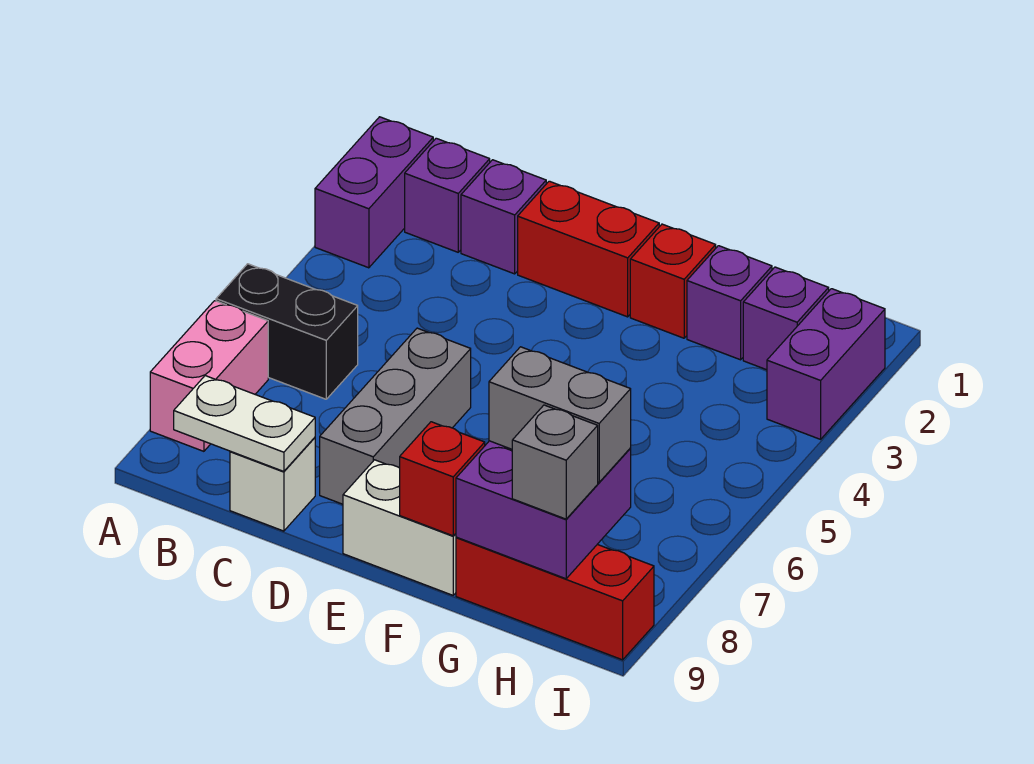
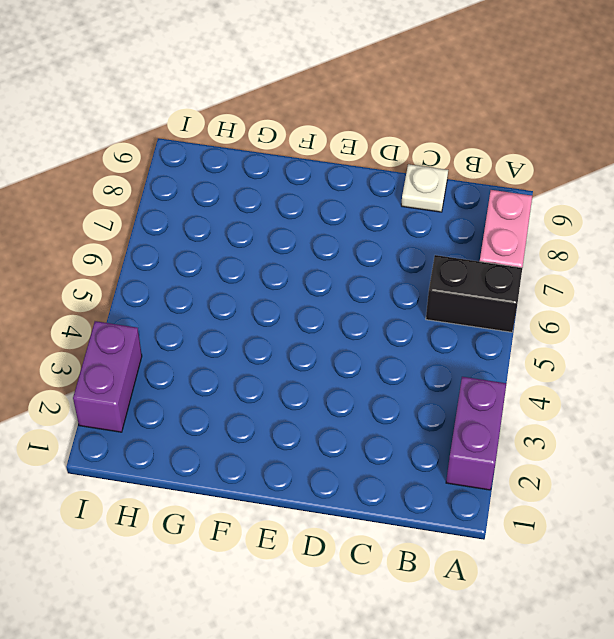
white 1x1 plate [401,164,448,212] -> white 1x1 brick [230,438,315,531]
none -> purple 1x1 brick [405,138,490,252]
none -> purple 1x1 brick [461,160,546,274]
none -> red 1x2 brick [518,181,659,317]

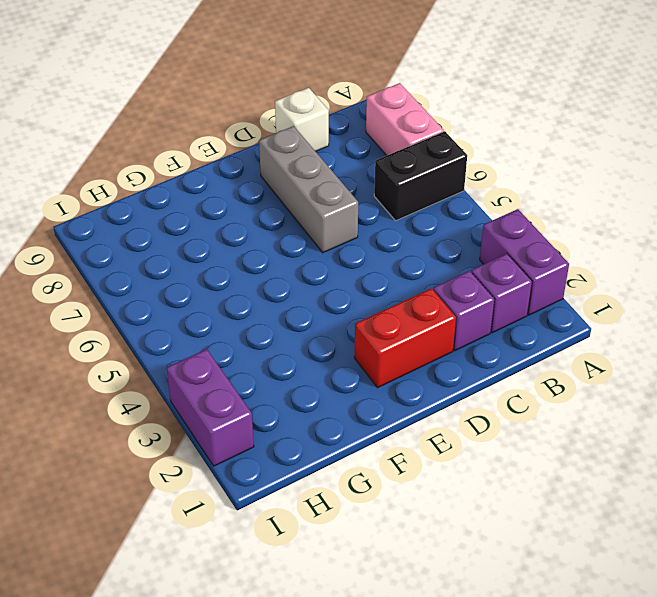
none -> white 1x2 brick [343,460,456,595]
none -> red 1x1 brick [630,224,716,338]
none -> purple 1x1 brick [687,246,772,360]

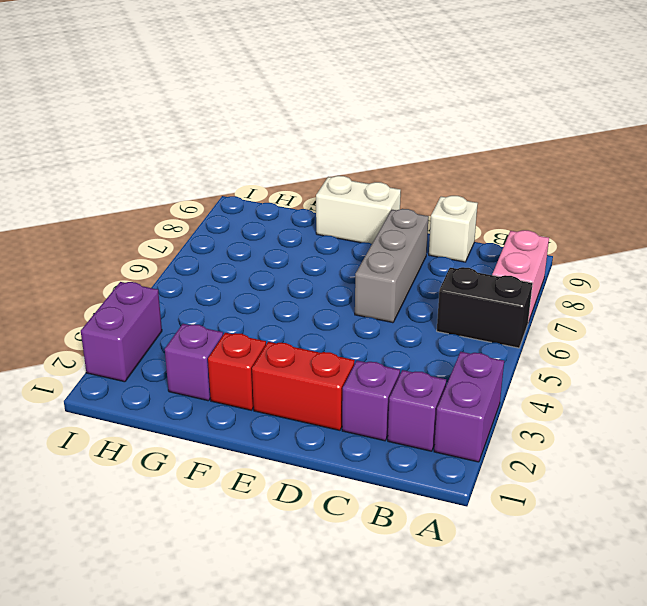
none -> red 1x3 brick [456,537,654,660]
none -> purple 1x1 brick [743,267,829,370]
none -> white 1x2 plate [174,376,315,471]

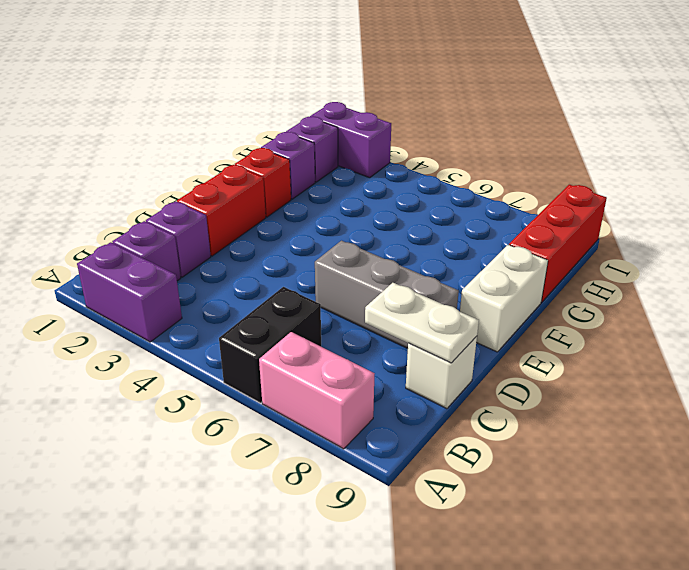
white 1x2 plate [365,283,479,363] -> white 1x2 plate turned to [174,376,315,471]
none -> red 1x1 brick [400,422,485,536]
none -> purple 2x2 brick [456,441,631,579]
none -> grey 1x2 brick [489,347,631,482]

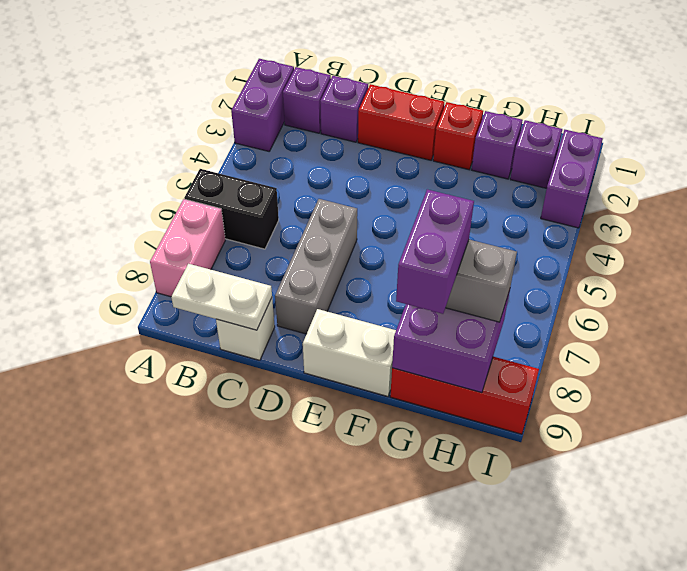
purple 1x2 brick [396,189,474,314] -> none
none -> red 1x1 brick [400,422,485,536]
none -> grey 1x1 brick [512,405,598,519]

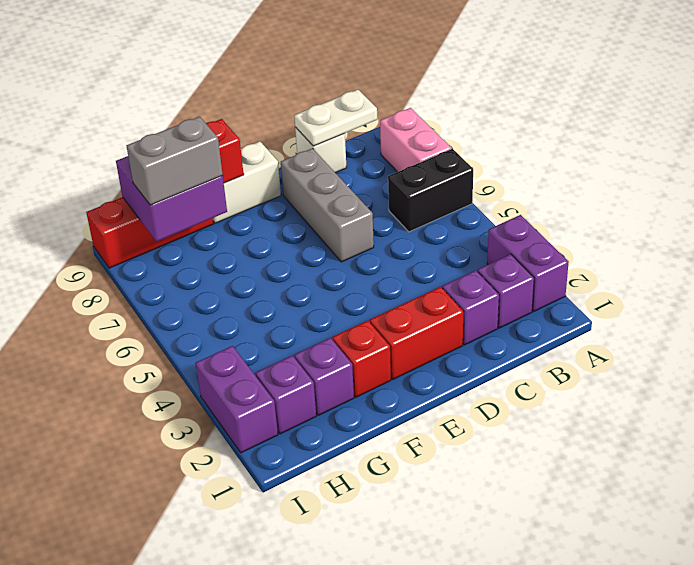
none -> grey 1x1 brick [512,405,598,519]

